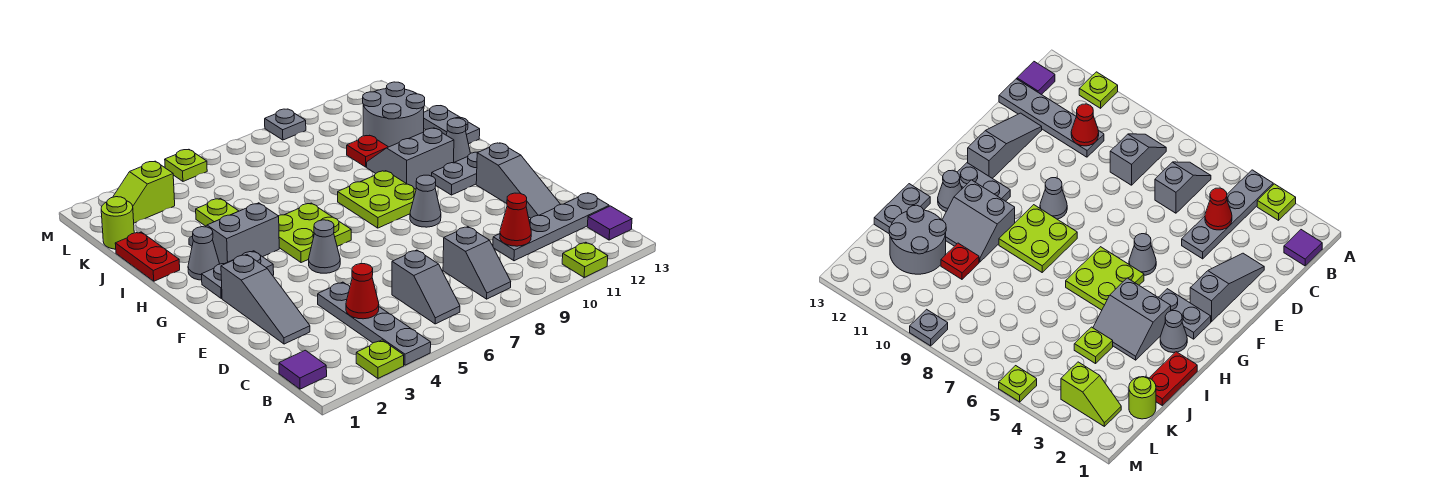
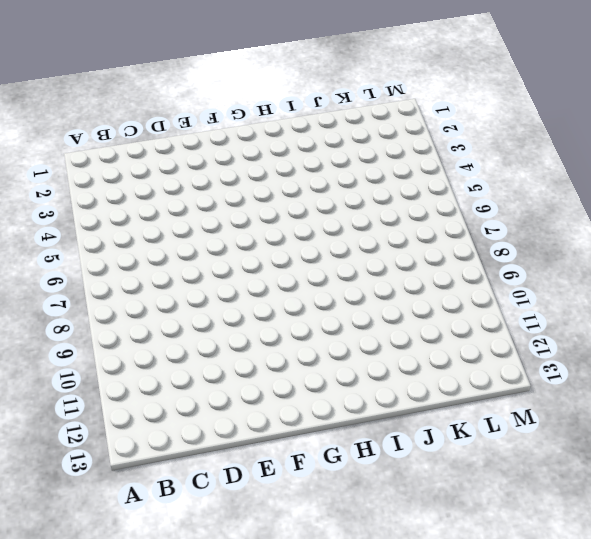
none -> lime 1x1 plate [356,340,404,378]
none -> grey 1x4 plate [318,282,431,365]
none -> lime 1x1 plate [562,242,608,278]
none -> purple 1x1 tile [279,350,327,389]

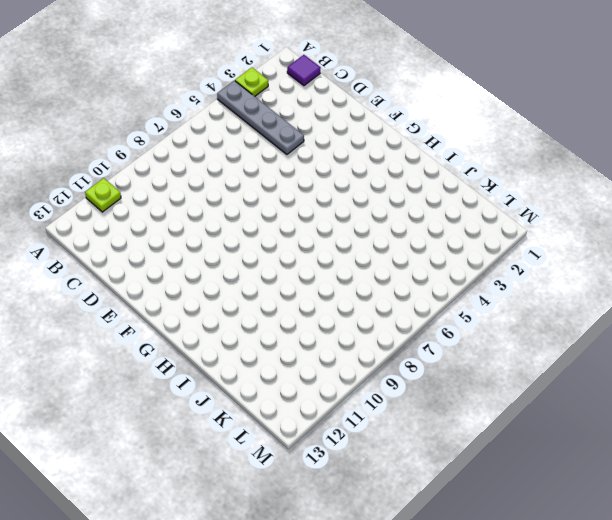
none -> grey 1x2 slope [392,250,460,324]
none -> grey 1x2 slope [443,227,511,299]
none -> purple 1x1 tile [587,206,632,240]
none -> grey 1x4 plate [493,193,609,261]

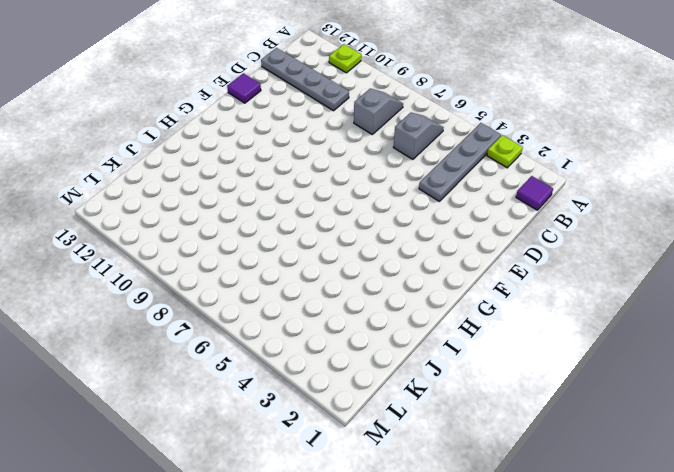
purple 1x1 tile [227,73,261,103] -> purple 1x1 tile moved to [587,206,632,240]
none -> grey 1x3 slope [221,255,310,344]
none -> grey 1x3 slope [476,143,561,218]
none -> grey 1x1 cone [308,220,340,273]
none -> grey 1x1 cone [410,175,441,227]

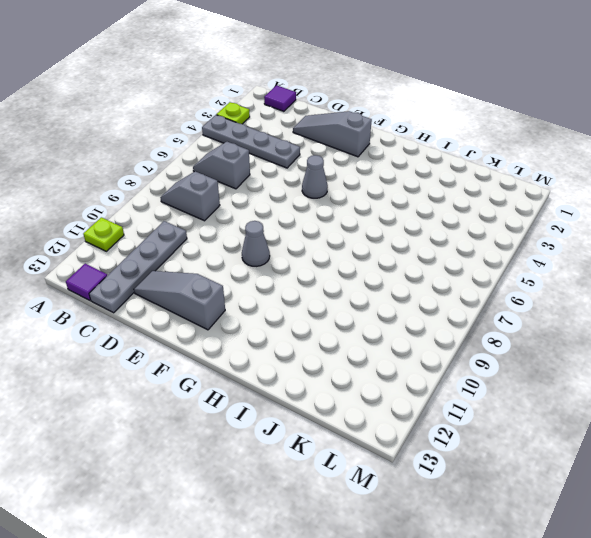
none -> grey 1x2 plate [201,251,274,298]
none -> lime 2x2 plate [279,203,351,263]
none -> lime 2x2 plate [338,171,416,228]
none -> grey 1x2 plate [432,152,478,195]

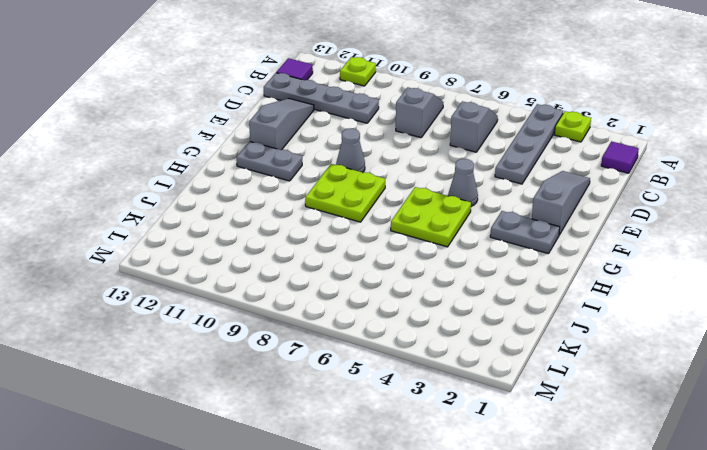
none -> grey 1x1 cone [188,227,219,280]
none -> grey 2x2 slope [189,203,279,264]
none -> grey 2x2 slope [367,128,454,189]
none -> grey 1x1 cone [446,118,470,162]

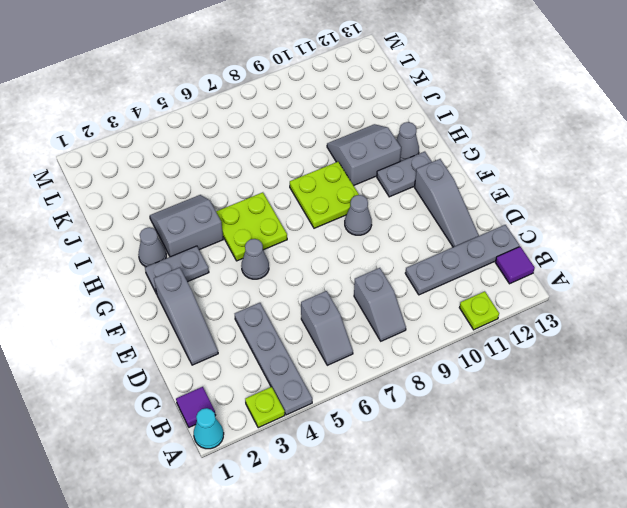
cyan 1x1 cone [194,408,224,449] -> none
none -> red 1x2 plate [115,232,180,281]
none -> grey 1x2 plate [424,106,480,144]
none -> lime 1x1 plate [196,199,238,226]
none -> red 1x1 plate [347,135,388,167]

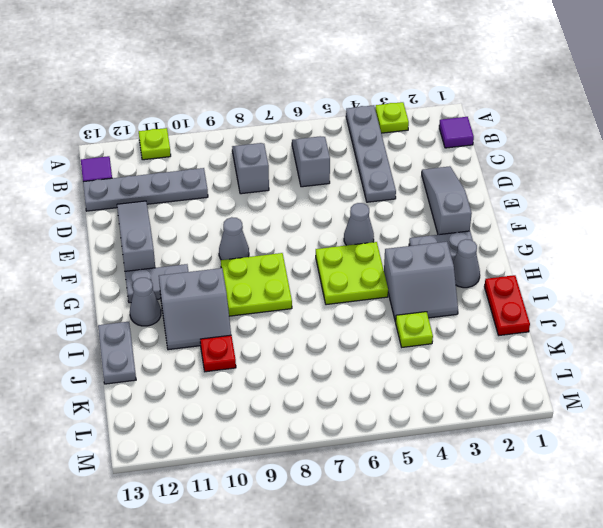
none -> grey 2x2 round brick [363,82,425,147]
none -> lime 1x1 round brick [101,197,134,249]
none -> lime 1x2 slope [113,161,175,223]
none -> lime 1x1 plate [165,150,207,181]

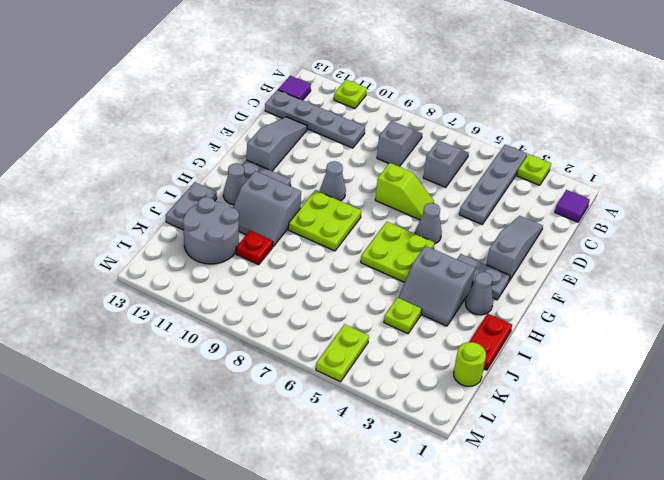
lime 1x2 slope [375,163,434,220] -> lime 1x2 slope moved to [113,161,175,223]
lime 1x2 plate [316,324,369,382] -> lime 1x1 plate [165,150,207,181]
none -> grey 1x1 plate [265,109,306,140]
none -> red 1x1 cone [346,264,379,319]
none -> red 1x1 cone [500,193,531,246]

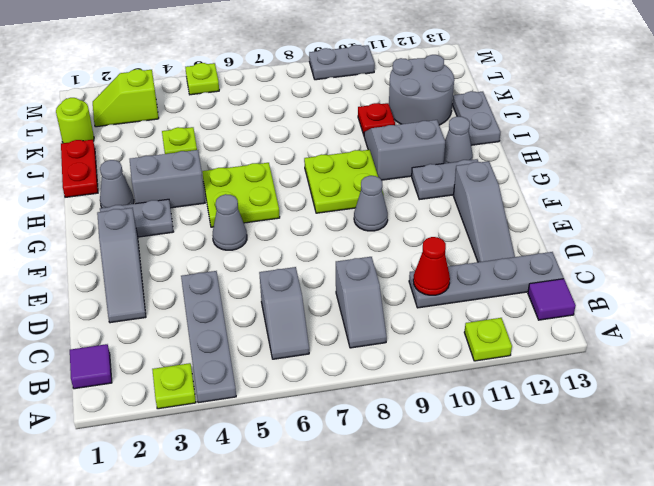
grey 1x2 plate [309,45,375,80] -> grey 1x1 plate [265,109,306,140]
none -> red 1x1 cone [346,264,379,319]

